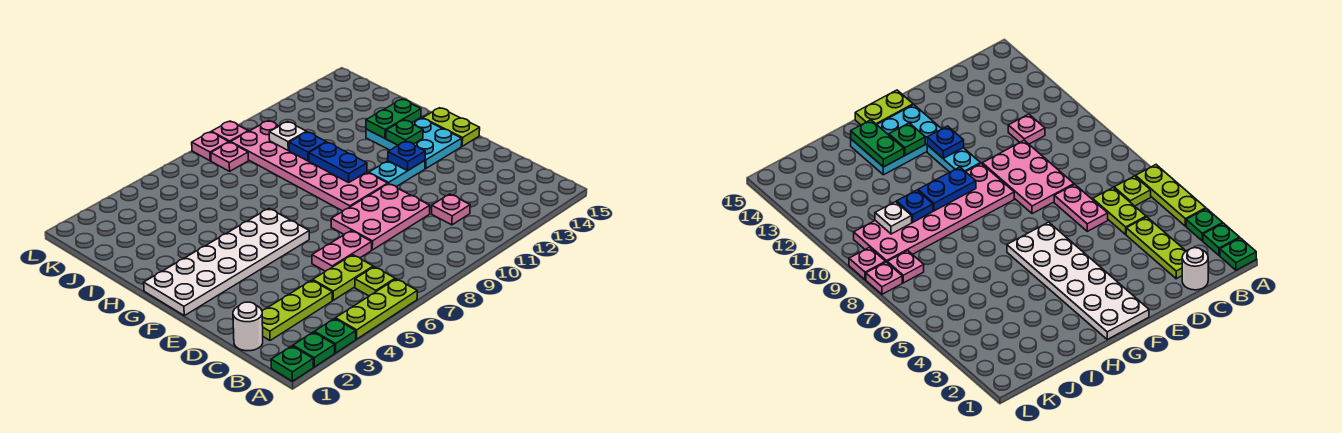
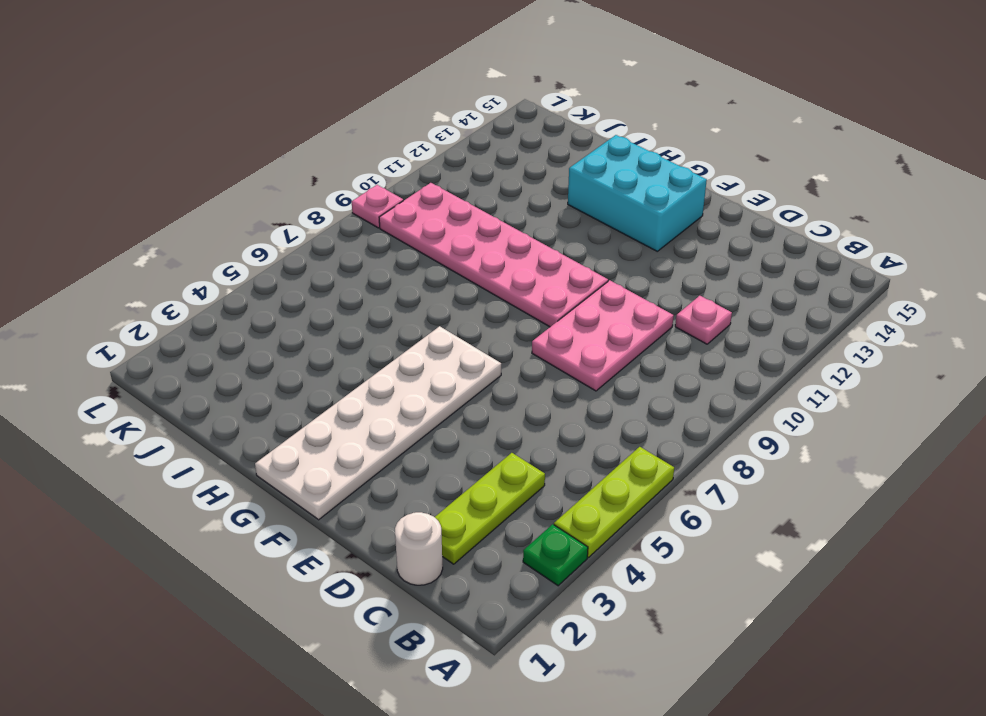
cyan 2x3 brick [568,135,707,251] -> cyan 2x3 plate [366,118,462,169]
none -> green 1x1 plate [271,346,313,381]
none -> green 1x1 plate [293,332,335,367]
none -> lime 1x1 plate [355,267,395,296]

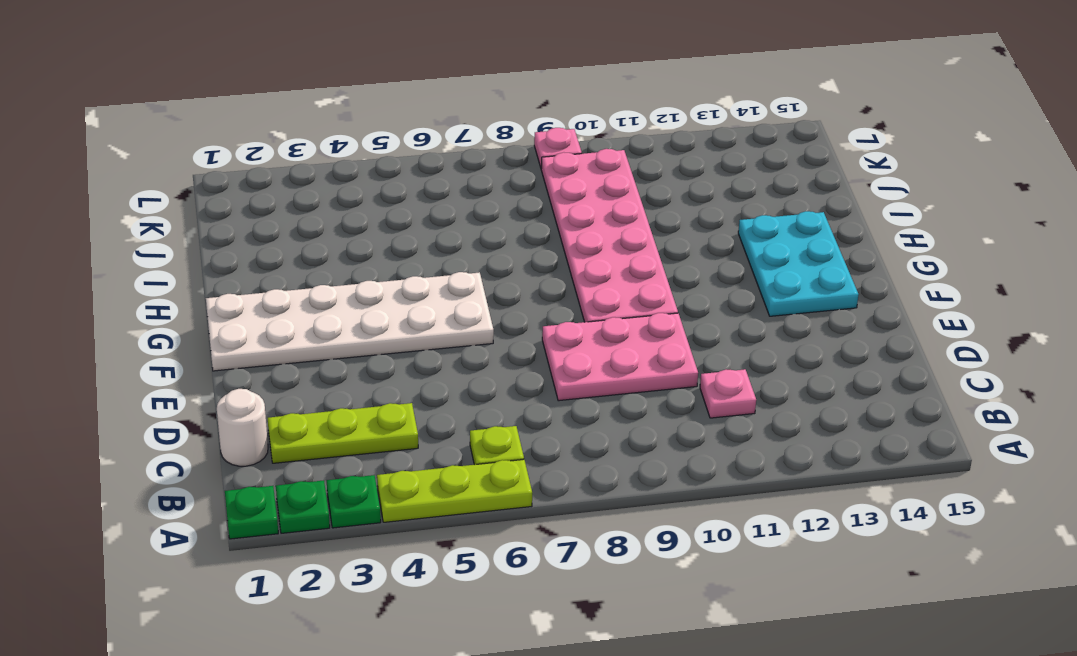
none -> lime 1x2 plate [313,255,373,300]
none -> pink 1x2 plate [312,231,372,271]
none -> cyan 1x2 plate [369,161,425,187]

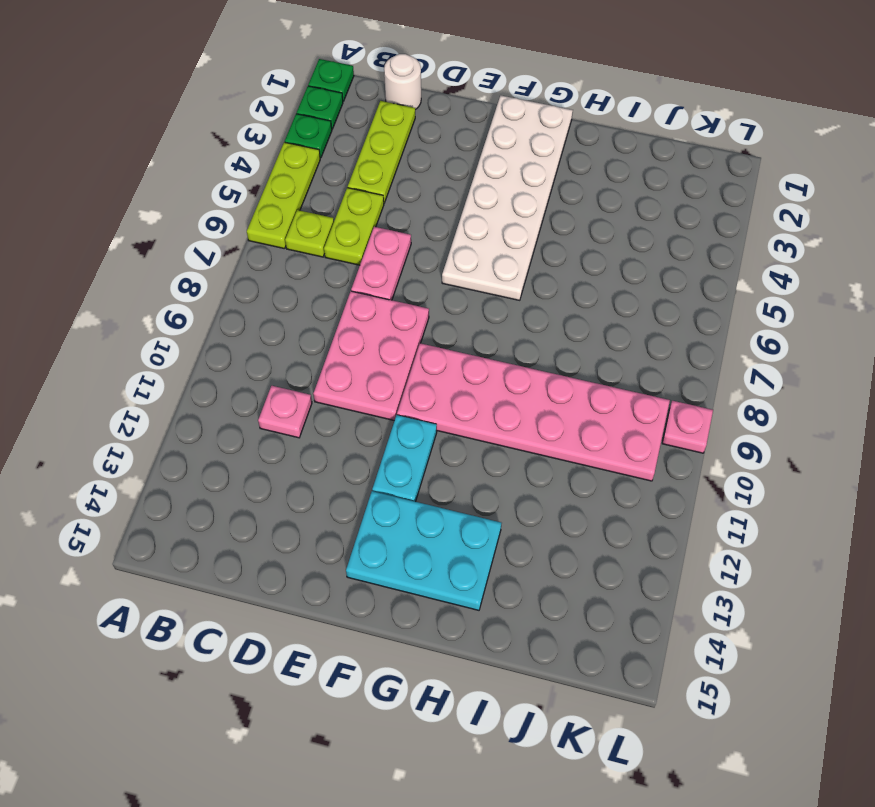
none -> lime 1x2 plate [423,108,480,146]
none -> pink 1x1 plate [211,142,248,171]
none -> pink 1x1 plate [192,132,229,161]

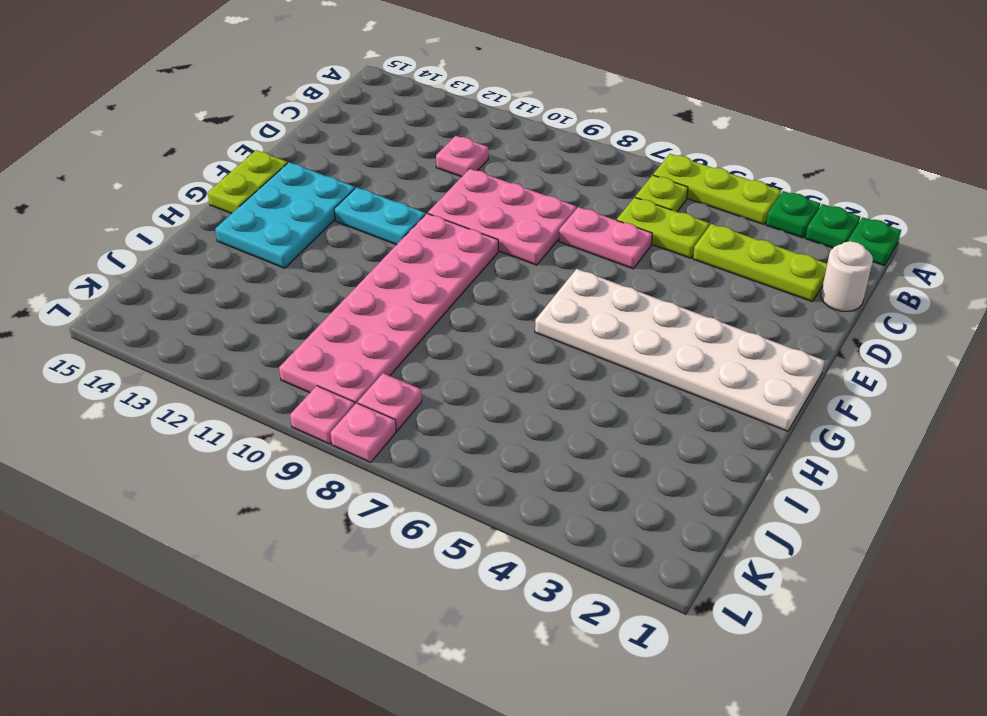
none -> blue 1x1 plate [388,141,425,171]
none -> blue 1x2 plate [309,142,367,183]
none -> green 1x1 plate [386,120,423,145]

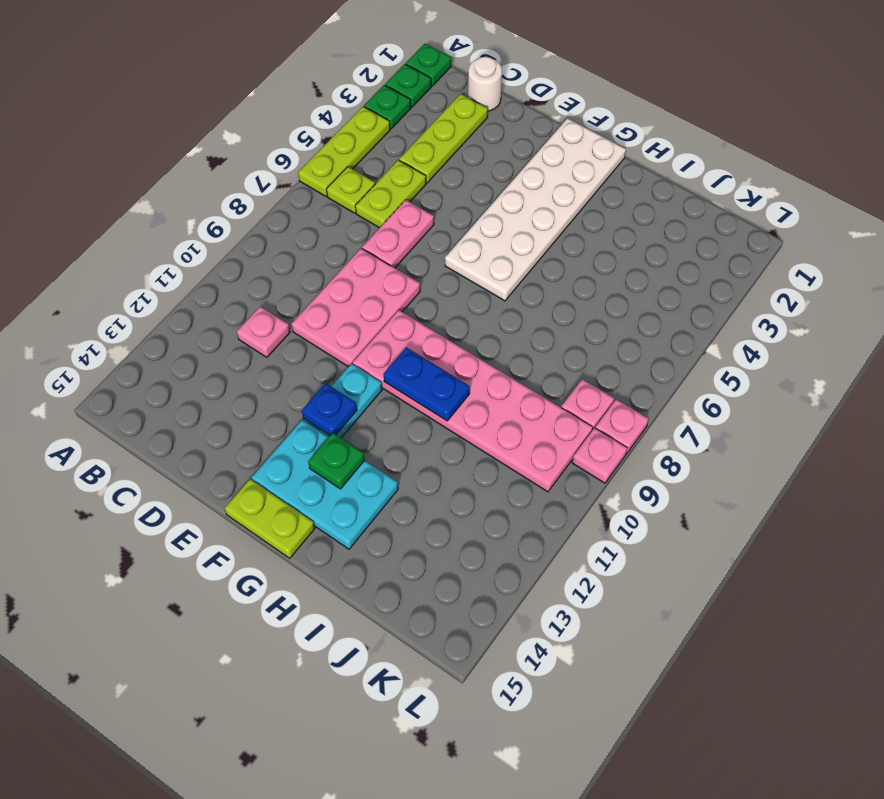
none -> green 1x2 plate [366,99,421,138]
none -> blue 1x1 plate [289,132,326,161]
none -> white 1x1 plate [269,122,306,150]

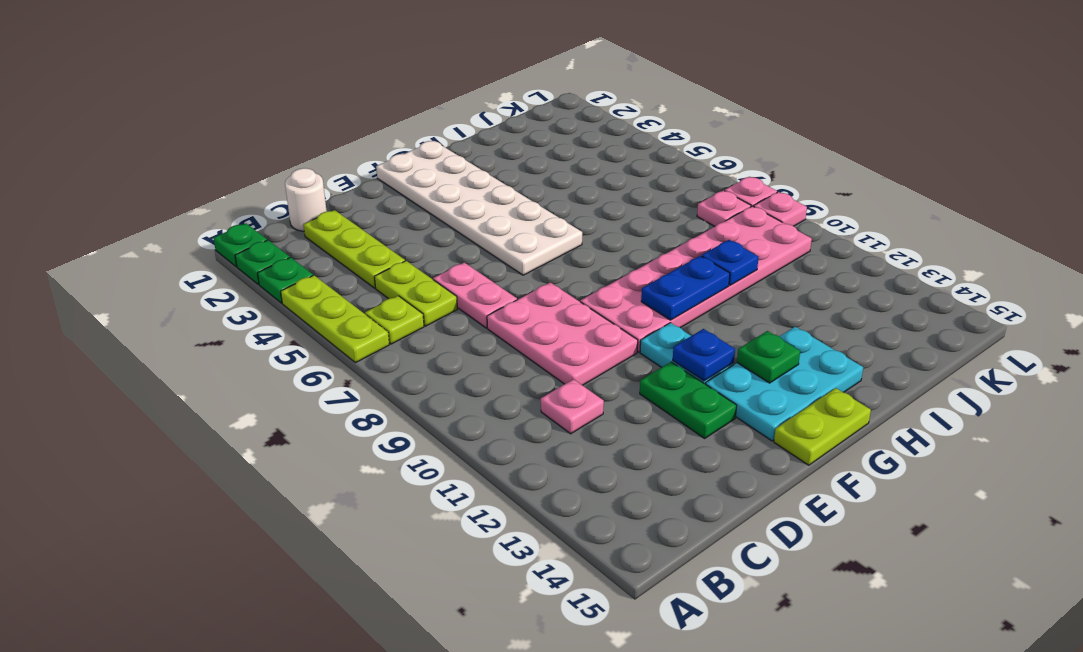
green 1x2 plate [640,362,737,438] -> green 1x2 plate moved to [366,99,421,138]
none -> white 1x1 plate [269,122,306,150]

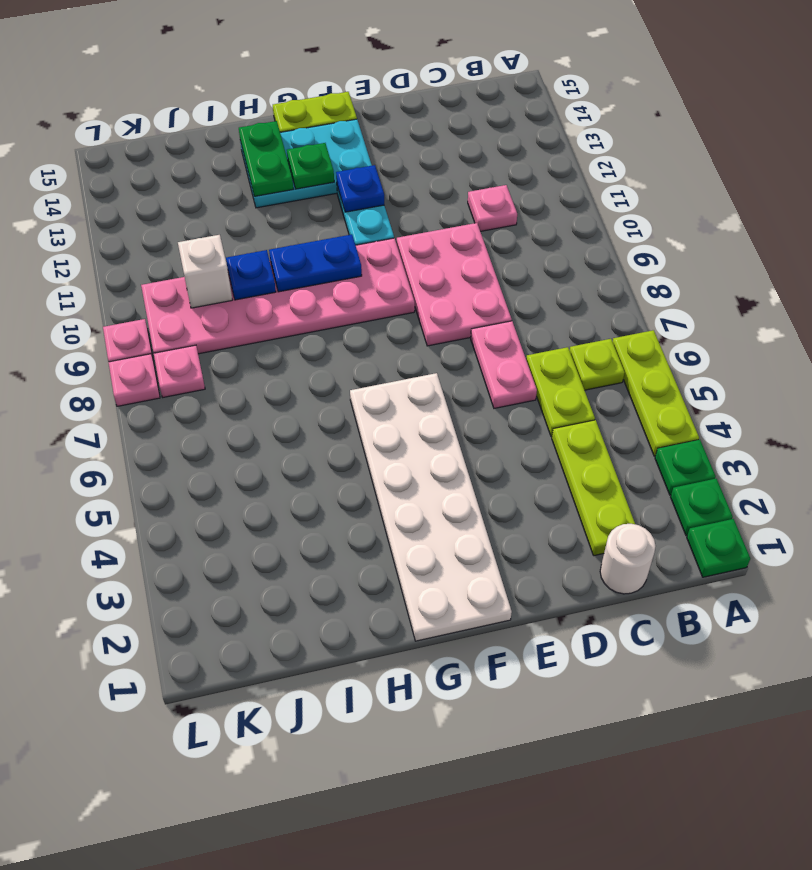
white 1x1 brick [178,235,232,308] -> white 1x1 plate [269,122,306,150]

